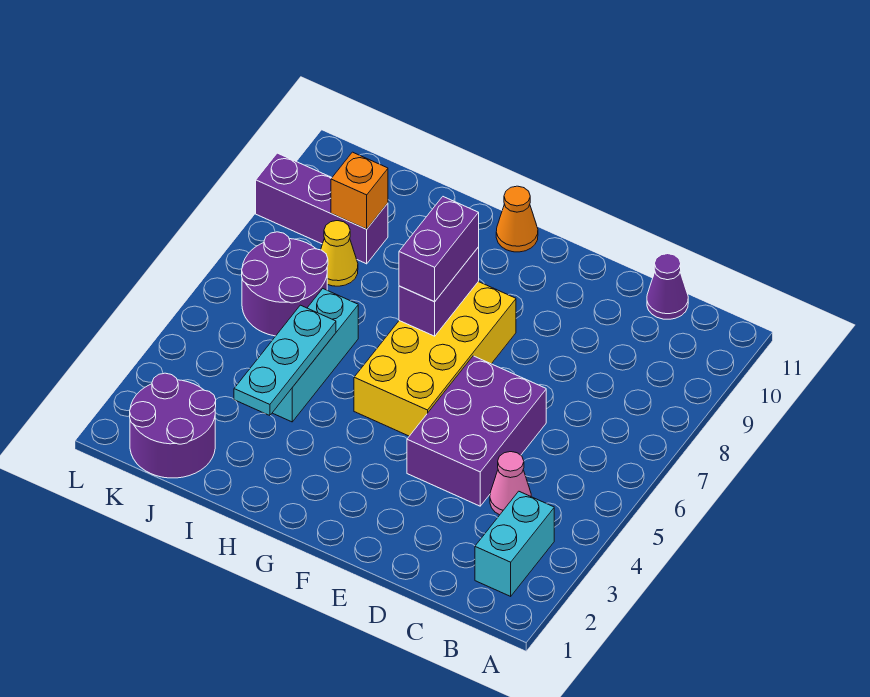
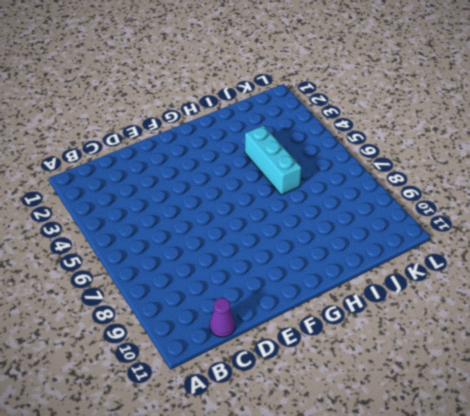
none -> cyan 1x2 brick [475,491,554,596]
none -> pink 1x1 cone [490,452,531,515]
none -> purple 2x3 brick [407,356,546,506]

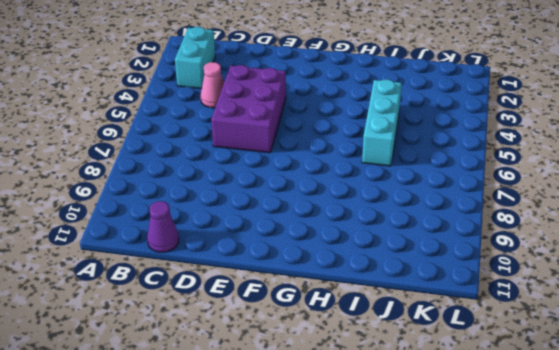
none -> yellow 2x4 brick [354,282,516,436]
none -> orange 1x1 cone [496,186,538,252]
none -> purple 2x2 round brick [130,373,216,478]

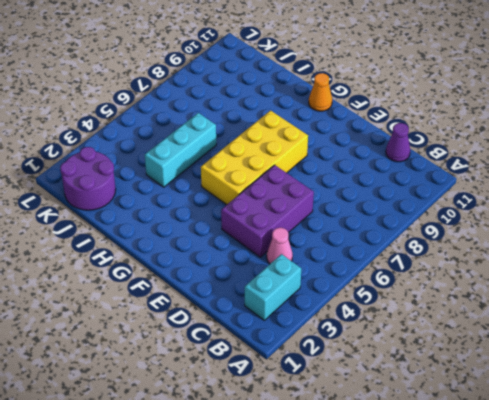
none -> purple 2x2 round brick [242,232,328,336]
none -> yellow 1x1 cone [321,221,358,286]
none -> purple 1x3 brick [256,153,388,264]

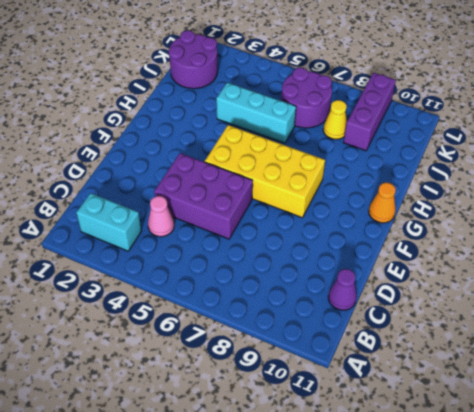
none -> purple 1x2 brick [399,247,479,336]
none -> cyan 1x3 plate [234,305,336,416]
none -> orange 1x1 brick [331,152,388,229]

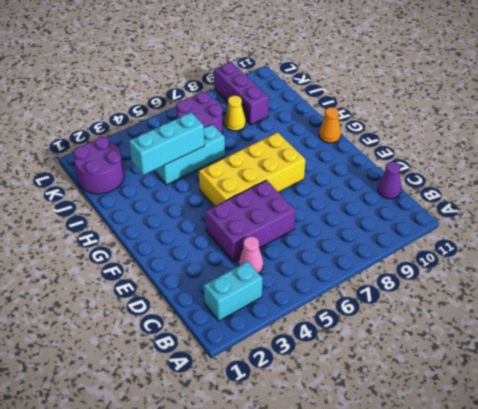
cyan 1x3 brick [129,112,205,175] -> cyan 1x3 plate [234,305,336,416]
none -> purple 1x2 brick [399,247,479,336]
none -> orange 1x1 brick [331,152,388,229]
none -> purple 1x2 brick [399,197,479,302]

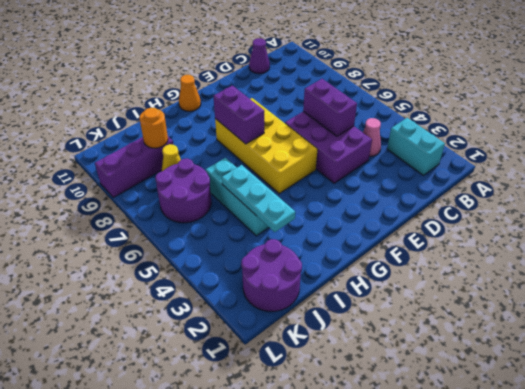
purple 1x2 brick [303,79,357,136] -> purple 1x2 brick moved to [399,197,479,302]
orange 1x1 round brick [139,108,168,148] -> orange 1x1 brick [331,152,388,229]

